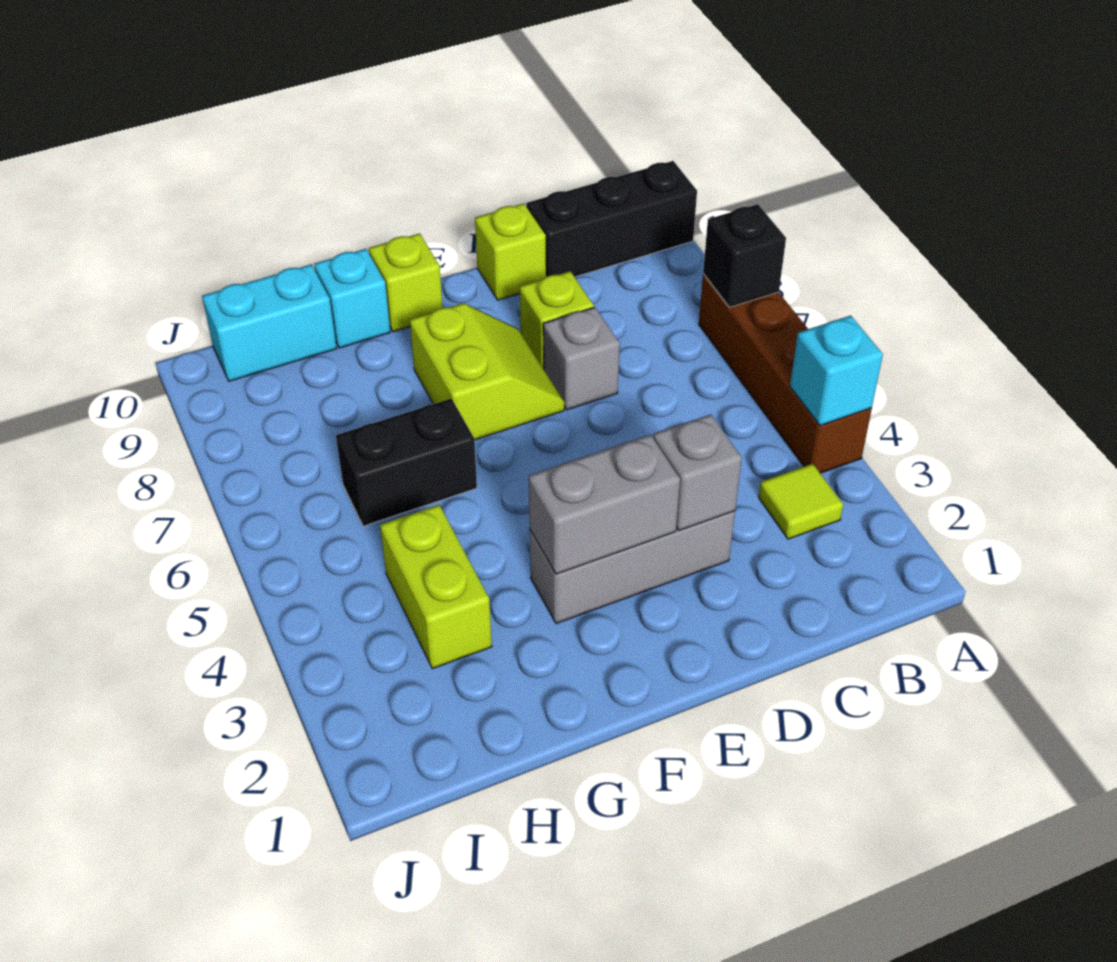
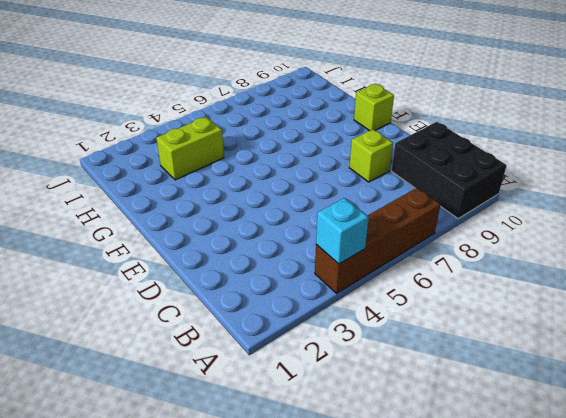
black 2x3 brick [392,122,507,219] -> black 1x3 brick [526,161,697,277]
none -> lime 1x1 tile [759,464,843,539]
none -> grey 1x3 brick [530,511,735,624]
none -> grey 1x1 brick [543,307,620,410]

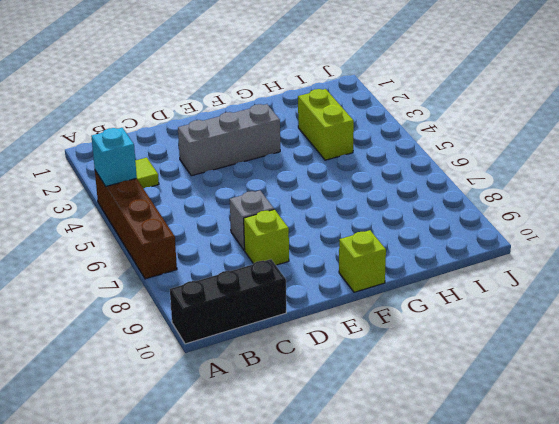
none -> lime 1x1 brick [475,204,546,300]
none -> lime 2x2 slope [410,303,564,440]
none -> black 1x2 brick [336,399,477,526]

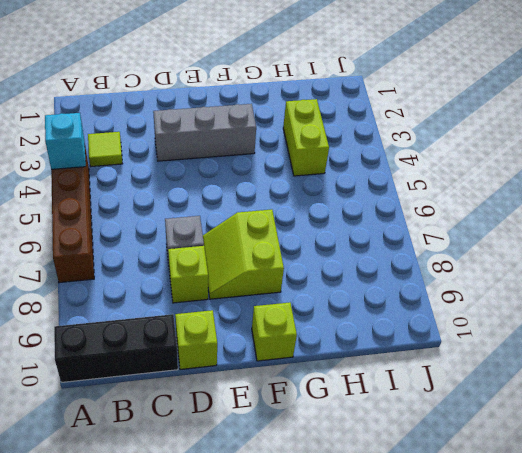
none -> black 1x2 brick [336,399,477,526]
none -> cyan 1x1 brick [314,249,390,348]
none -> cyan 1x2 brick [202,264,337,381]

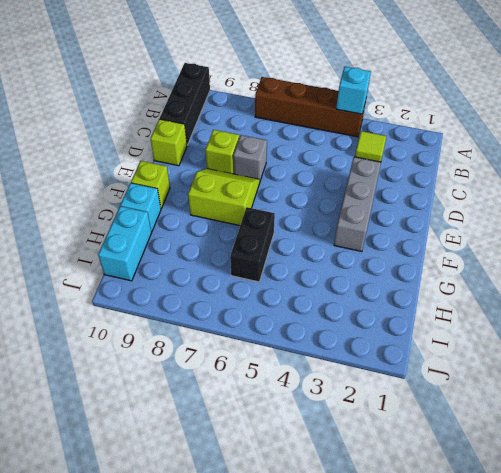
none -> lime 1x2 brick [380,505,492,669]
none -> black 1x1 brick [703,204,786,307]
none -> grey 1x1 brick [653,414,742,531]

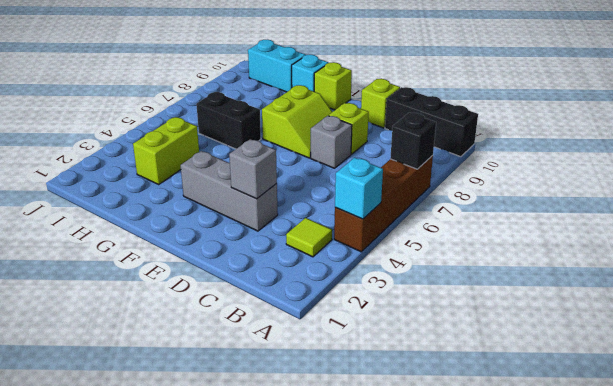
none -> grey 1x2 brick [529,435,680,574]

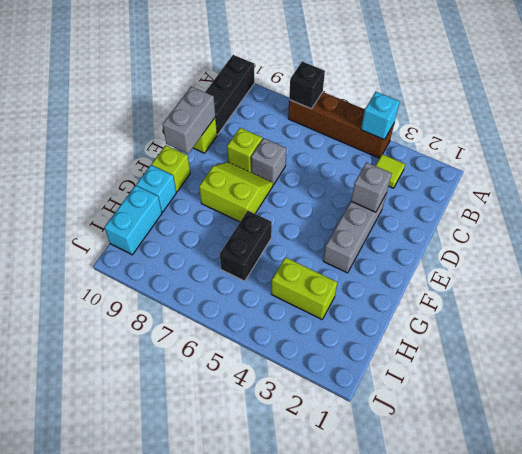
grey 1x2 brick [163,86,215,154] -> grey 1x2 brick moved to [529,435,680,574]

